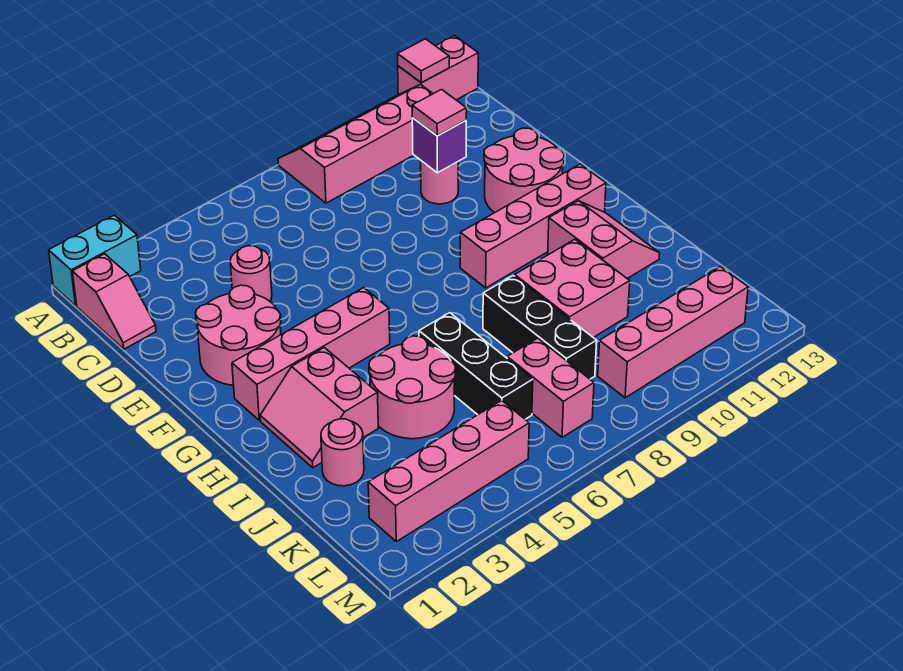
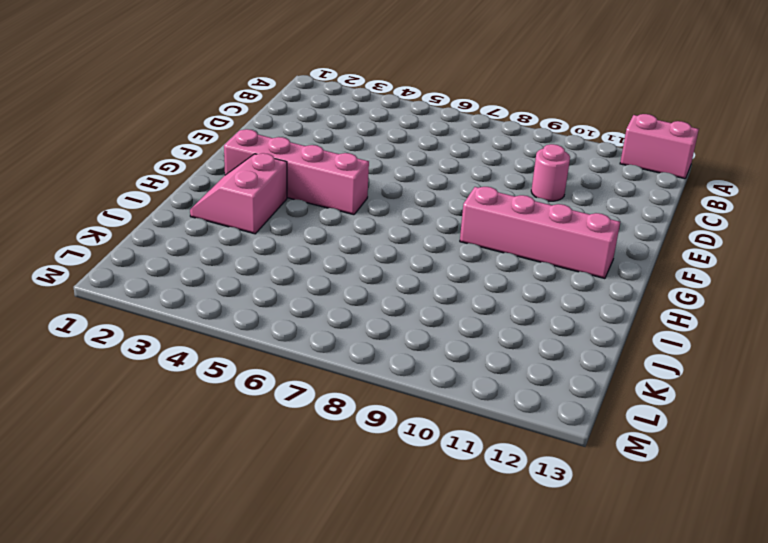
none -> cyan 1x2 brick [49,215,141,306]
none -> pink 2x4 slope [278,84,433,203]
none -> pink 1x2 slope [72,254,156,349]

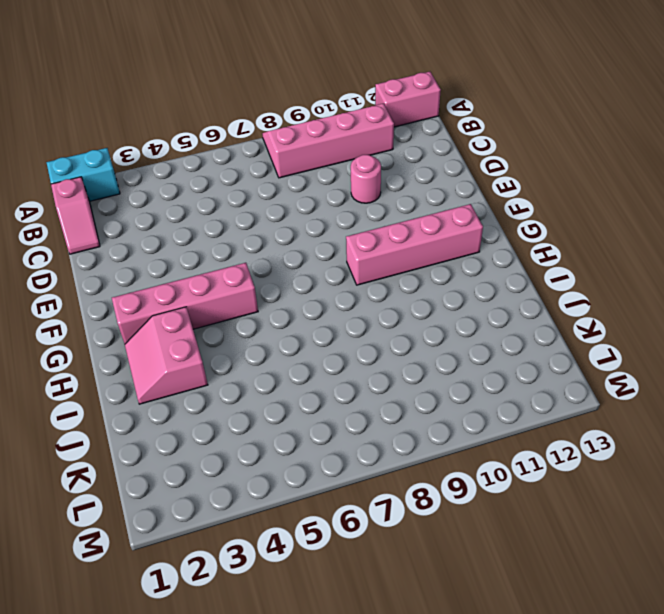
none -> pink 1x1 round brick [230,246,272,301]
none -> pink 2x2 round brick [196,285,281,385]
none -> pink 2x2 round brick [484,128,564,213]

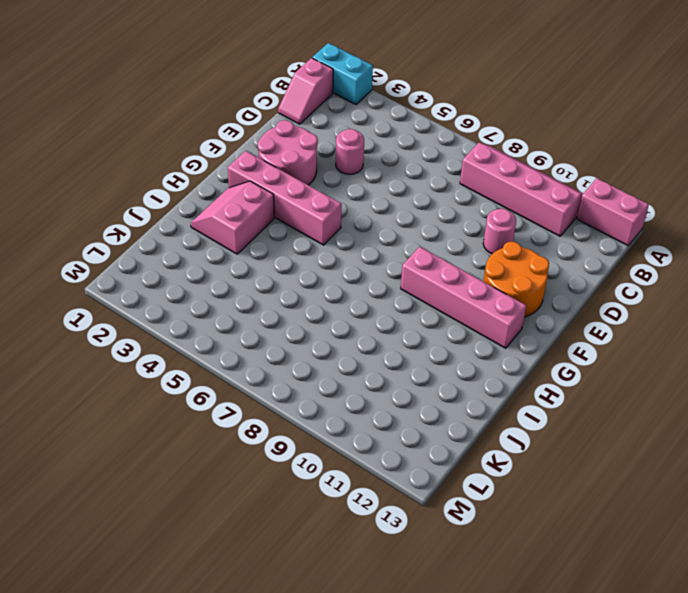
orange 2x2 round brick [483,242,549,317] -> pink 2x2 round brick [484,128,564,213]
none -> pink 2x2 slope [548,201,660,279]
none -> pink 2x2 round brick [369,336,456,439]
none -> black 1x3 brick [419,313,533,419]

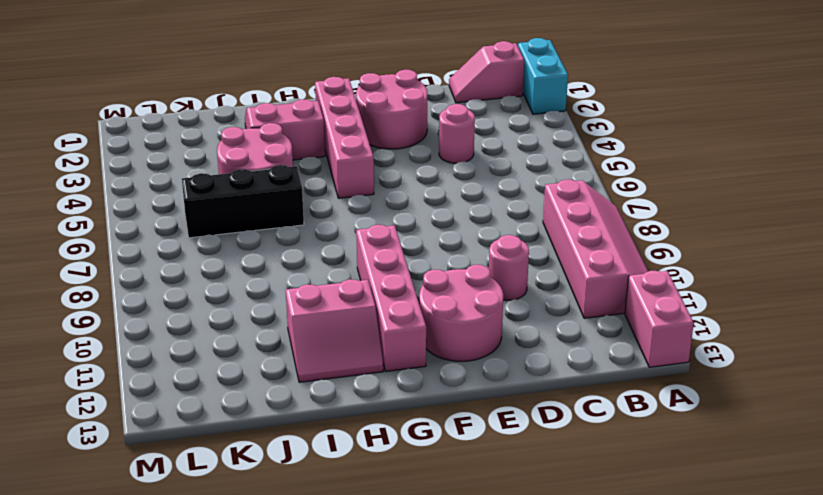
none -> black 1x3 brick [483,276,597,379]
none -> pink 2x2 brick [515,239,630,337]
none -> pink 1x1 round brick [321,419,364,486]

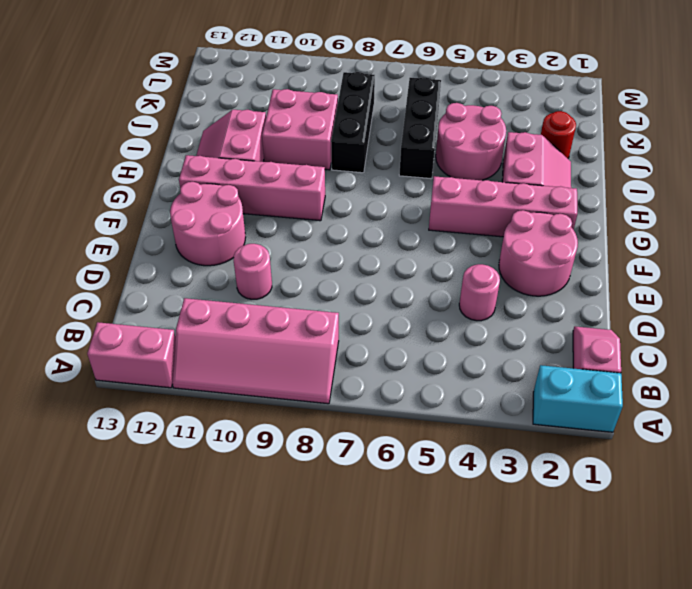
red 1x1 round brick [541,111,576,158] -> pink 1x1 round brick [321,419,364,486]
none -> pink 1x2 brick [507,338,594,437]
none -> pink 1x4 brick [368,400,529,542]
none -> pink 1x4 brick [598,266,748,398]

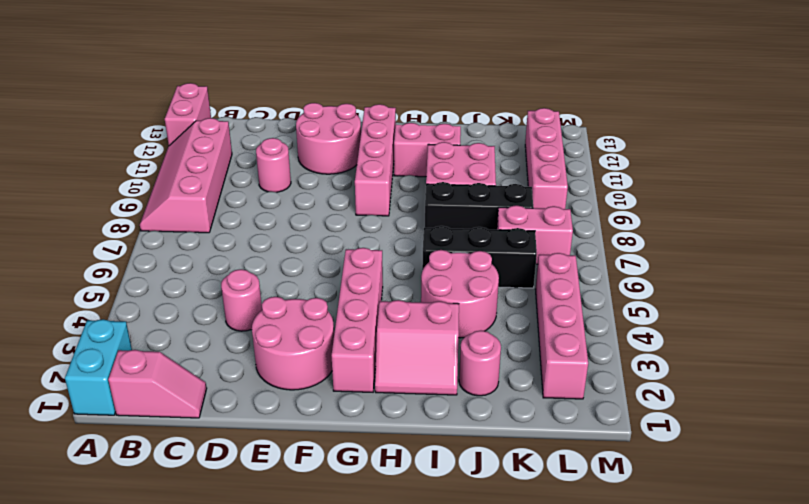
none -> pink 1x1 tile [398,39,449,82]
none -> purple 1x1 brick [412,118,466,173]
none -> pink 1x1 tile [412,90,467,136]

